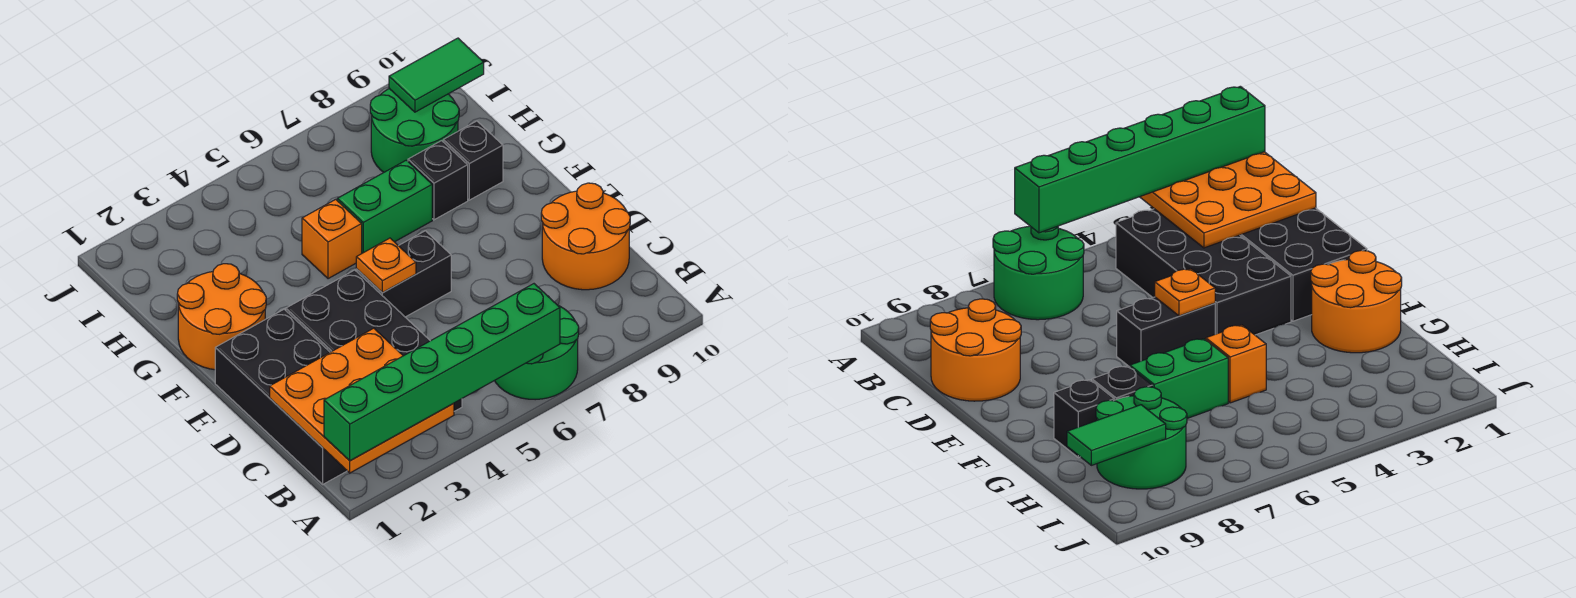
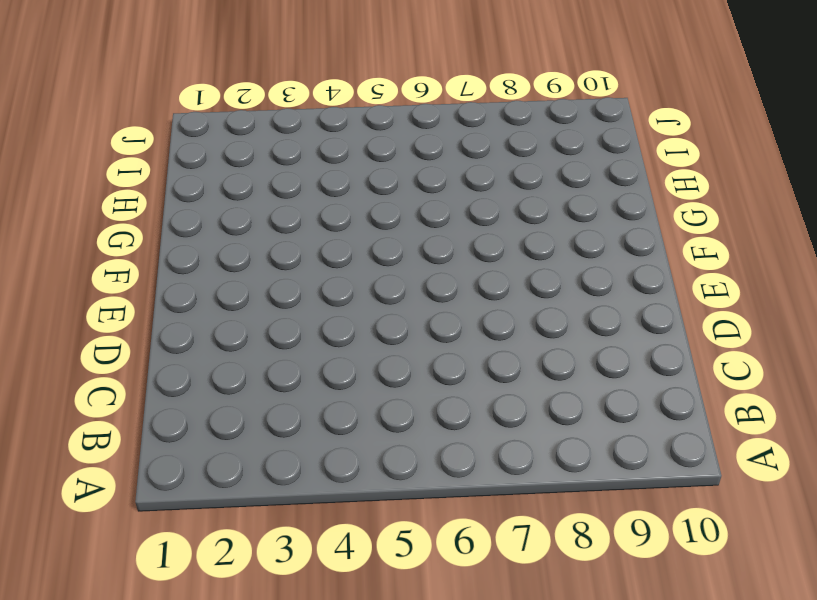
none -> green 2x2 round brick [495,296,579,400]
none -> black 2x4 brick [215,309,347,484]
none -> black 2x4 brick [286,270,462,411]

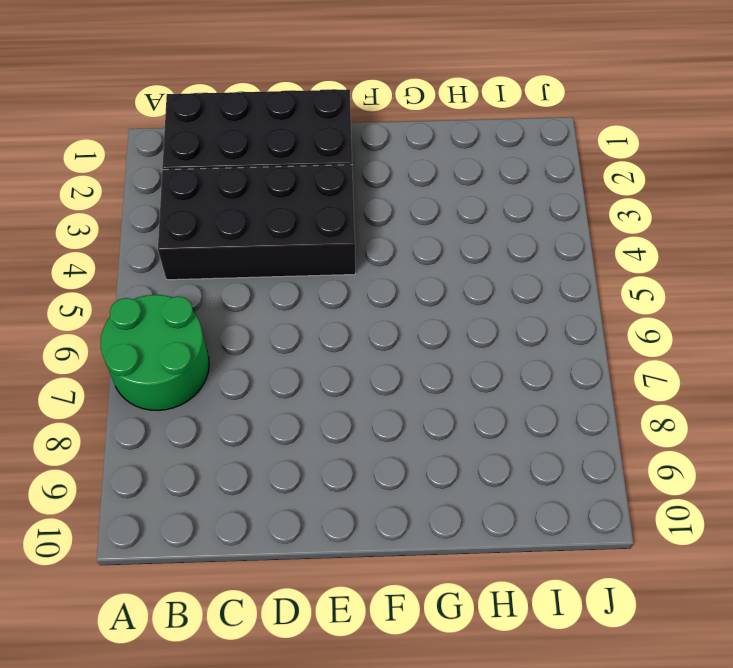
none -> orange 2x2 round brick [541,183,630,290]
none -> black 1x2 brick [356,231,451,317]
none -> orange 2x2 round brick [177,264,266,370]

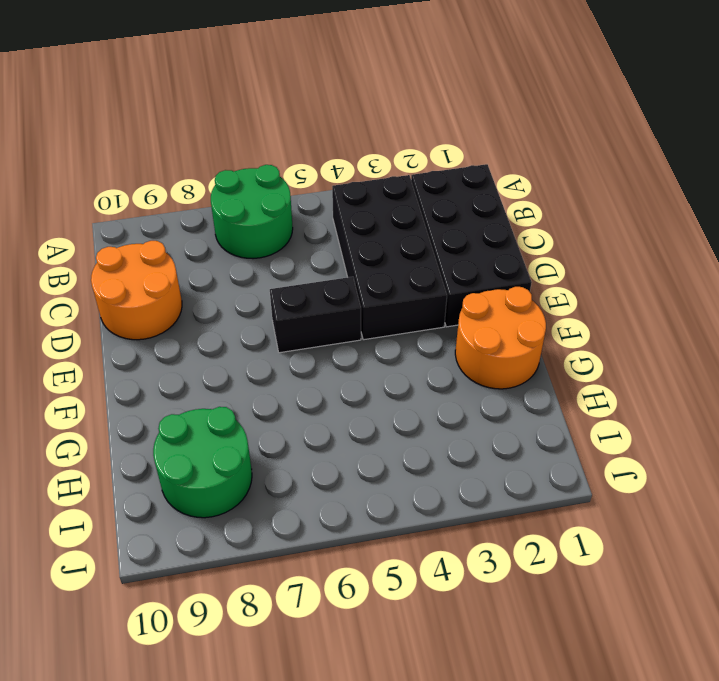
none -> orange 1x1 brick [302,199,362,279]
none -> green 1x2 brick [337,160,432,253]
none -> black 1x1 brick [408,141,468,220]

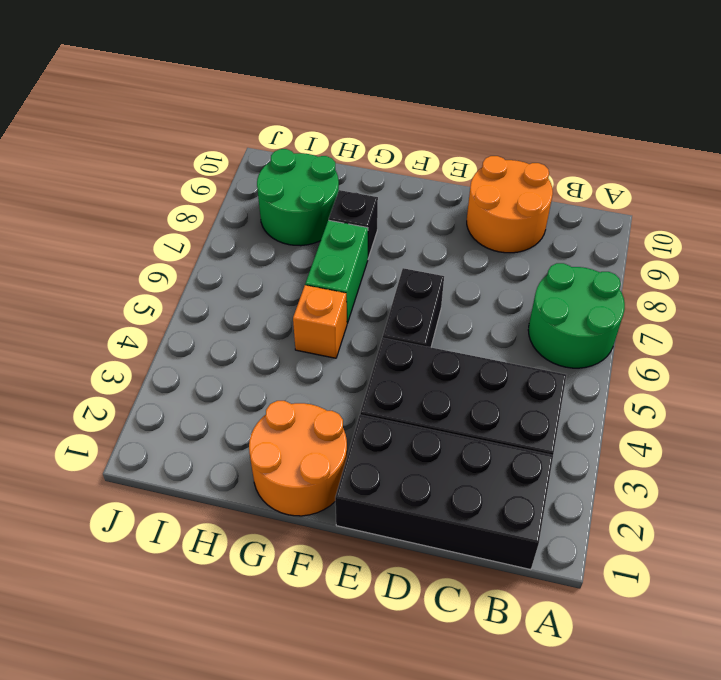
none -> black 1x1 brick [443,121,503,200]
none -> orange 3x3 plate [270,328,454,473]
none -> orange 1x1 plate [356,238,416,293]

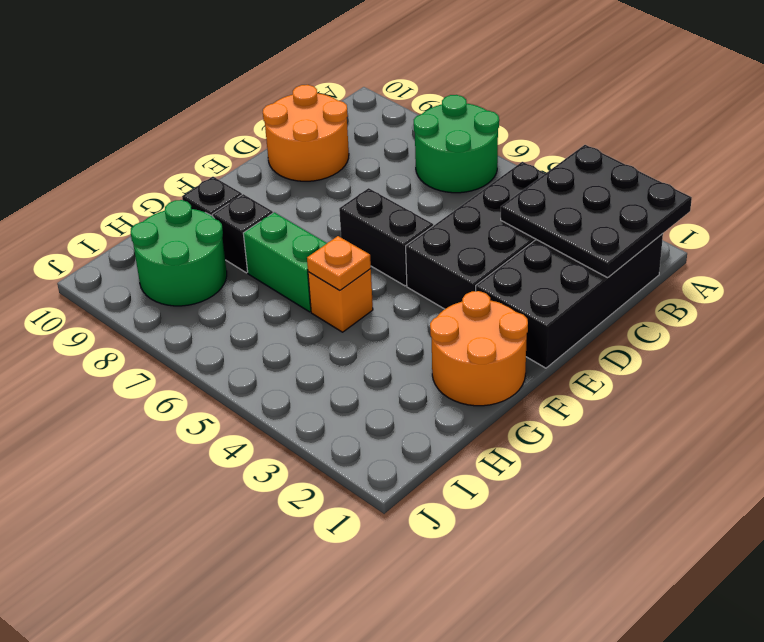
black 3x3 plate [501,145,692,278] -> orange 3x3 plate [270,328,454,473]
orange 1x1 plate [307,236,371,291] -> orange 1x1 plate moved to [356,238,416,293]
none -> green 1x2 tile [389,38,484,112]
none -> green 1x6 brick [324,284,560,461]

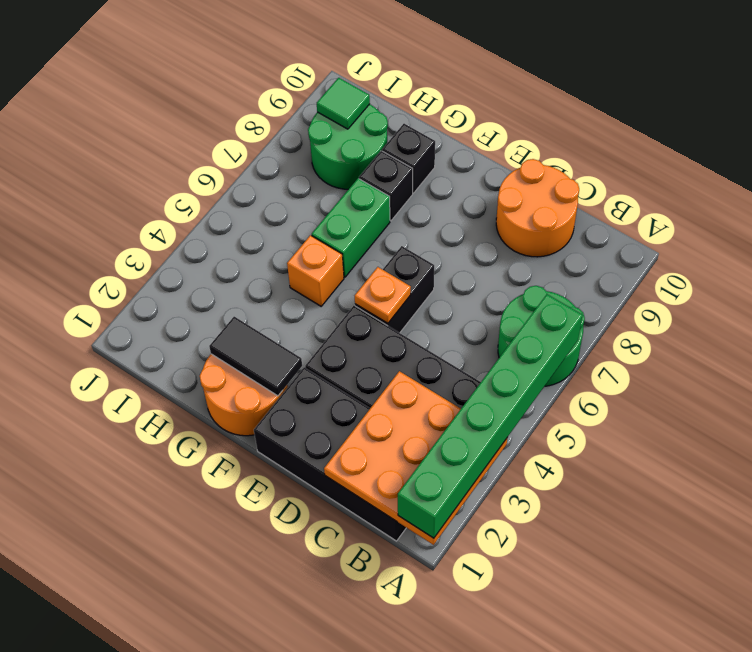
black 1x2 tile [209,317,302,396] -> none
green 1x1 tile [317,78,370,129] -> green 1x2 tile [389,38,484,112]

